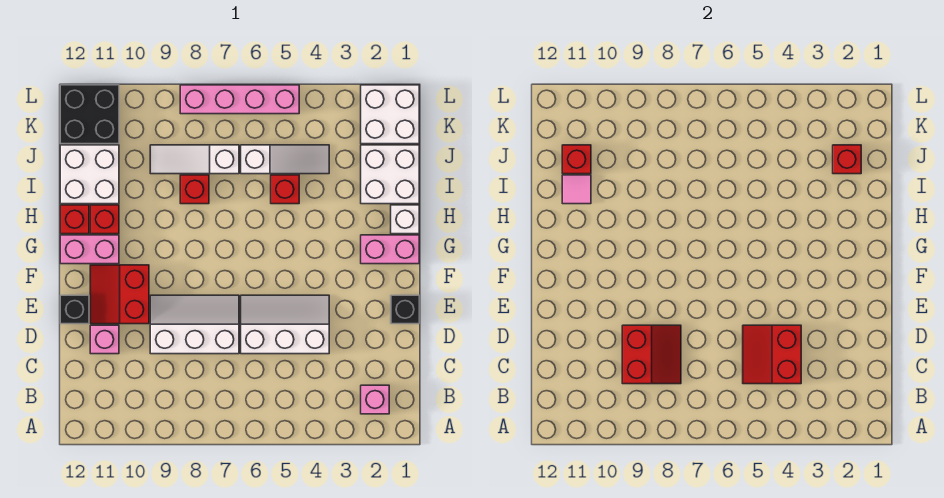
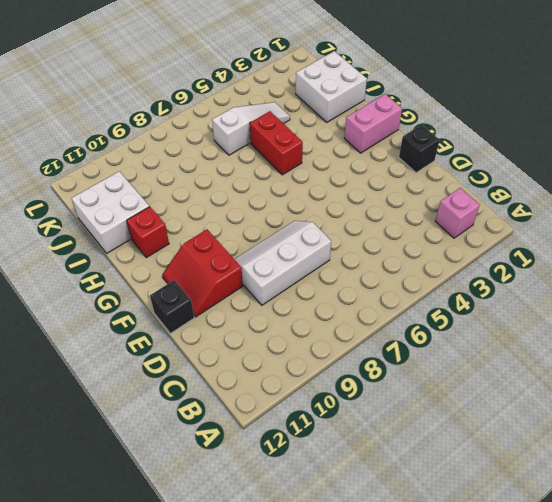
red 1x2 brick [250,111,303,175] -> red 1x1 brick [271,175,299,204]
none -> white 2x3 slope [241,295,329,354]
none -> pink 1x1 brick [90,325,119,354]
none -> pink 1x2 brick [60,235,119,264]

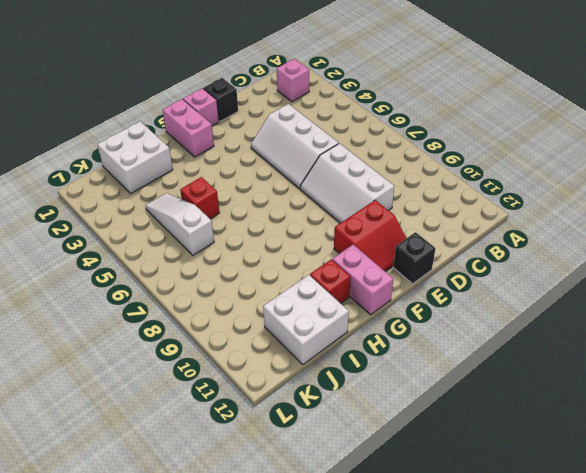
pink 1x1 brick [183,88,219,126] -> pink 1x1 brick moved to [90,325,119,354]
none -> white 1x1 brick [391,205,419,234]
none -> red 1x1 brick [60,205,89,234]
none -> red 1x1 brick [180,175,209,204]

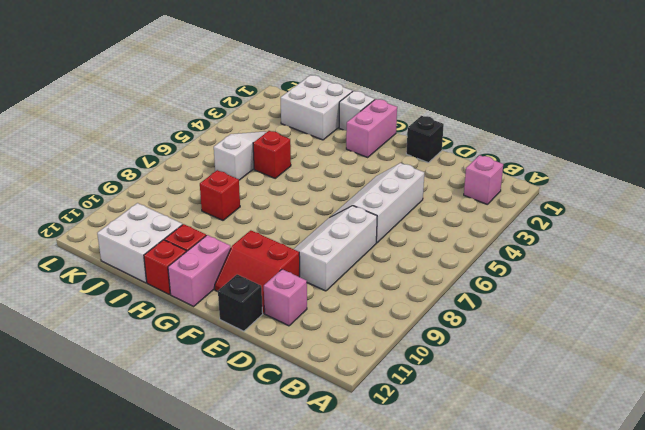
none -> white 1x3 slope [150,145,239,174]
none -> white 2x2 brick [361,85,419,144]
none -> black 2x2 brick [60,85,119,144]

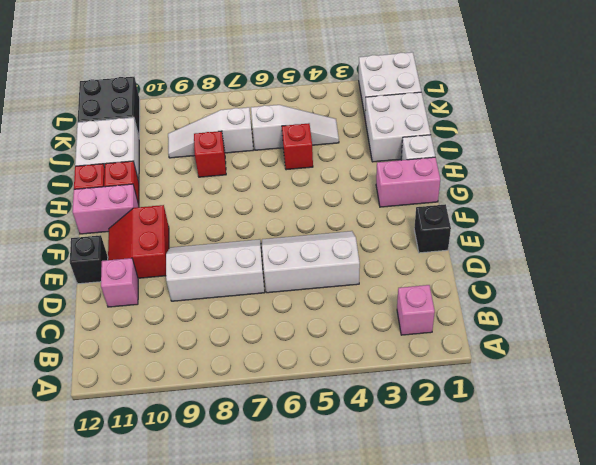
none -> pink 1x4 brick [180,85,299,114]
none -> red 2x2 slope [743,325,801,384]
none -> red 2x2 slope [622,325,681,384]

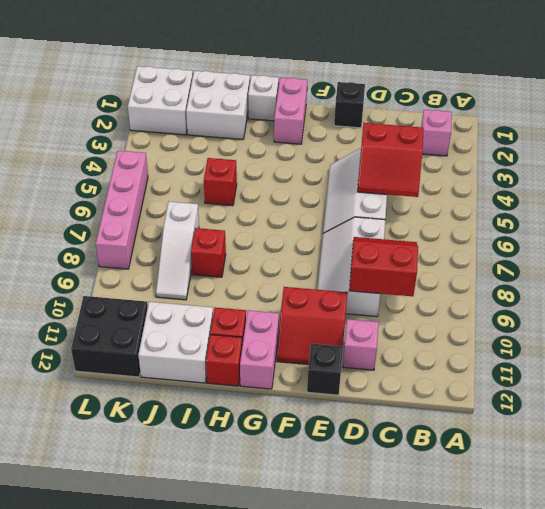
none -> white 1x3 slope [241,145,329,174]
none -> pink 1x1 tile [562,175,591,204]
none -> red 1x1 brick [833,145,861,174]

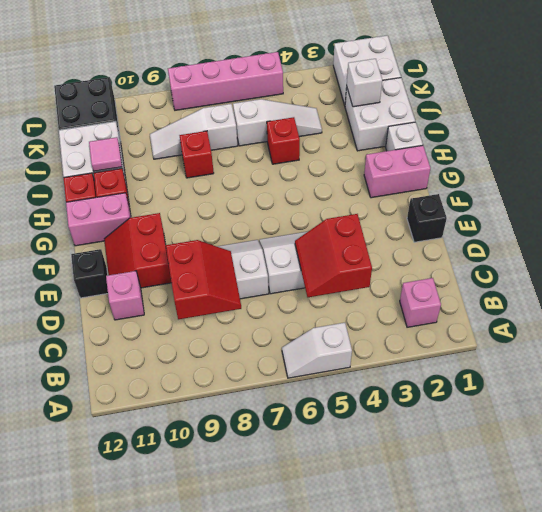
white 1x2 slope [282,323,352,378] -> none
white 1x1 brick [347,59,382,107] -> red 1x1 brick [833,145,861,174]
none -> red 1x1 brick [562,145,591,174]

